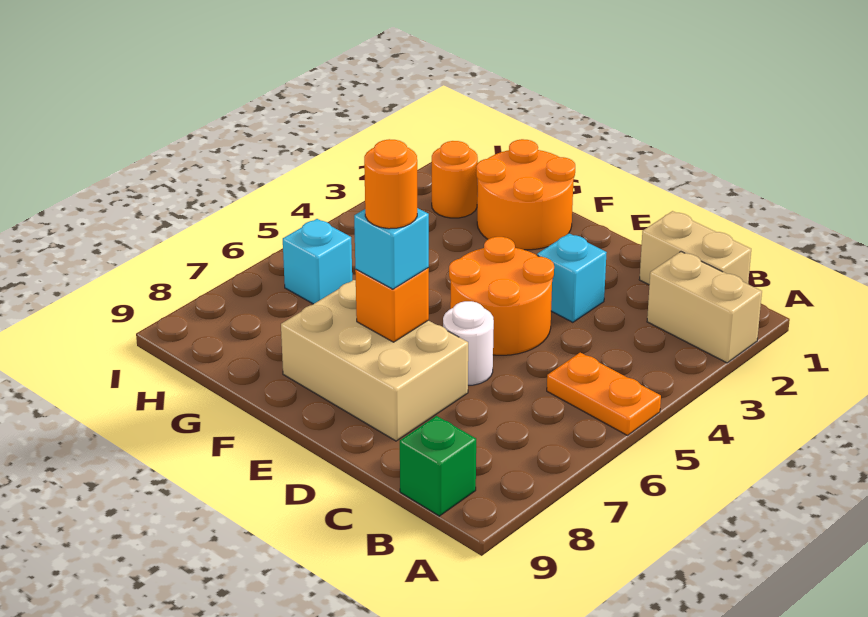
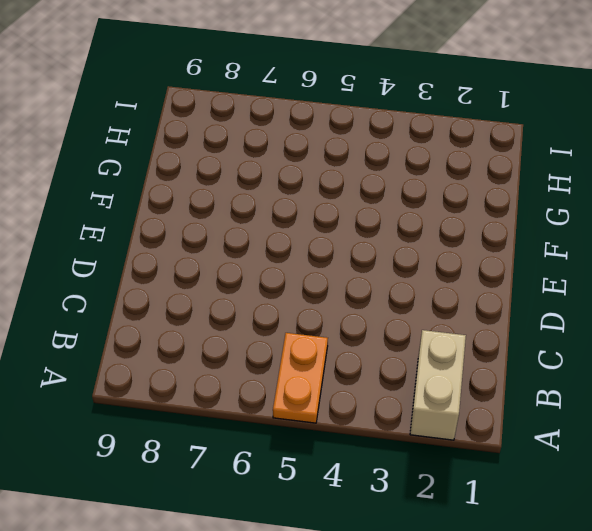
none -> tan 1x2 brick [639,211,751,285]
none -> green 1x1 brick [400,416,476,516]
none -> cyan 1x1 brick [537,233,607,322]

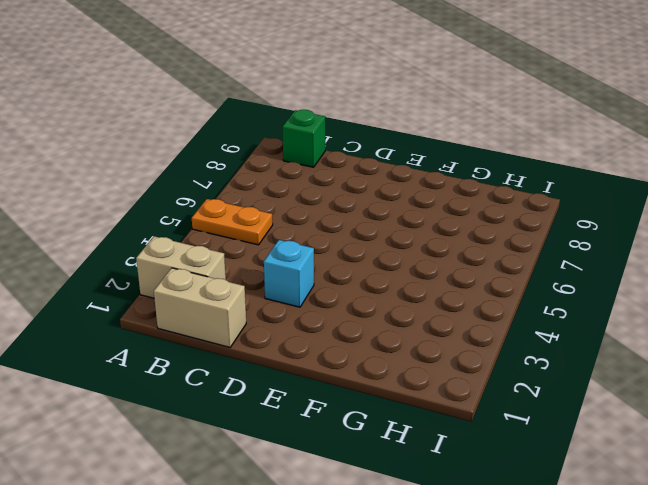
none -> orange 2x2 round brick [449,237,554,355]
none -> white 1x1 round brick [443,301,494,385]
none -> tan 2x3 brick [281,280,468,441]

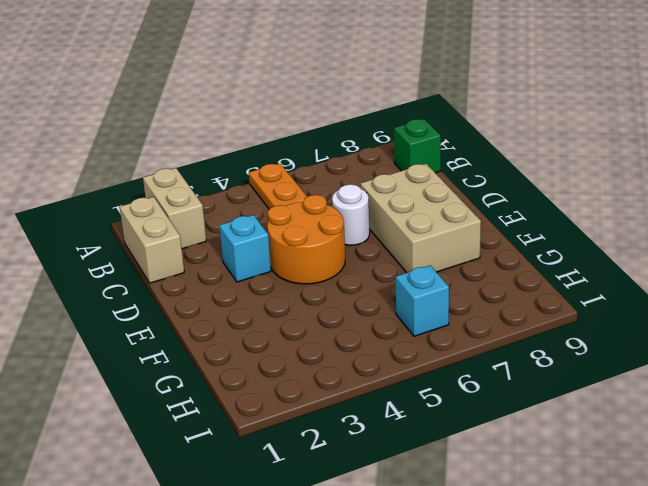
none -> orange 2x2 round brick [476,139,575,250]
none -> orange 1x1 round brick [432,141,478,218]
none -> orange 1x1 brick [355,268,429,342]

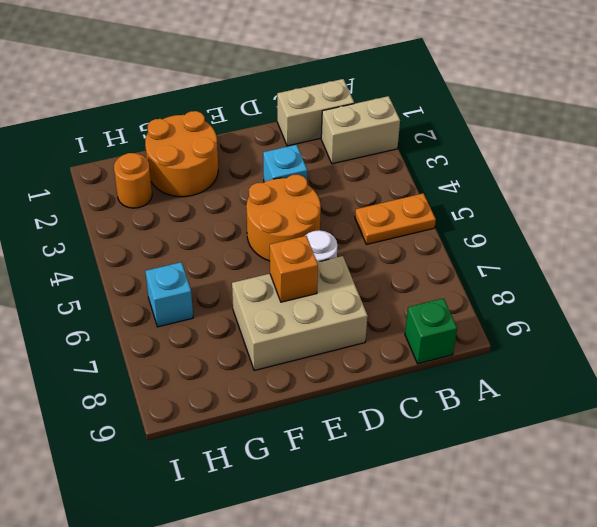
none -> cyan 1x1 brick [354,208,429,289]
none -> orange 1x1 round brick [364,139,417,229]

